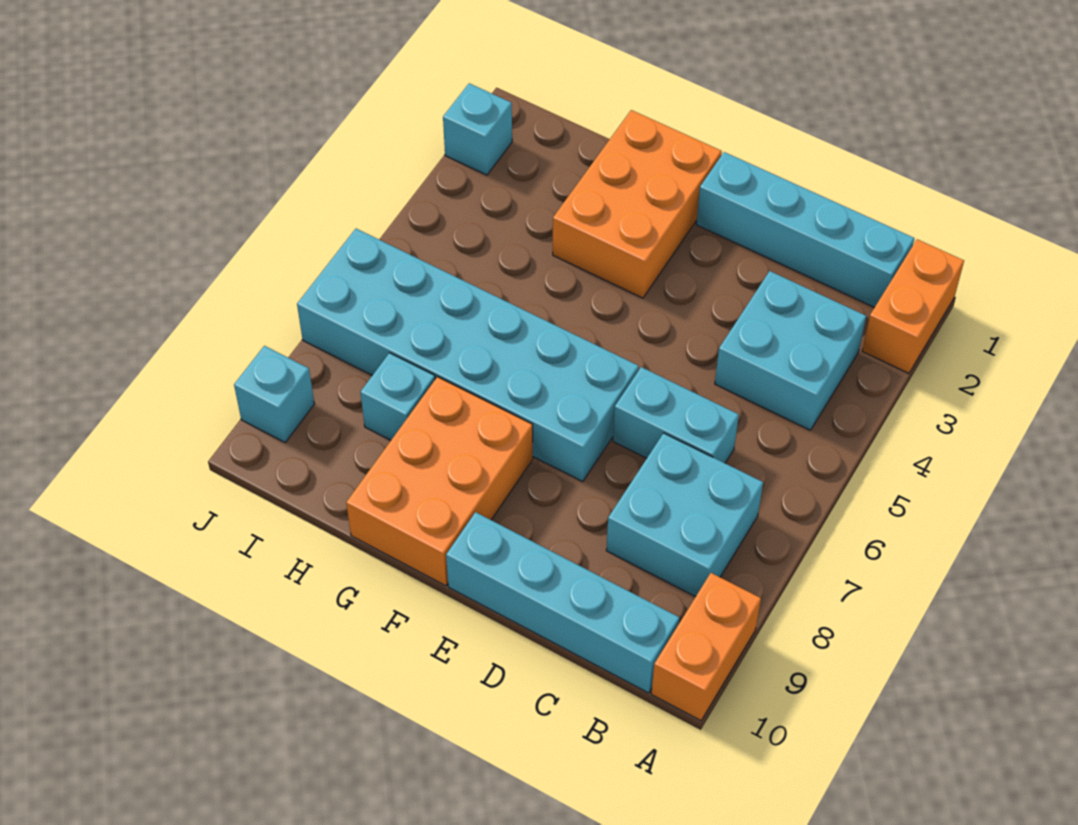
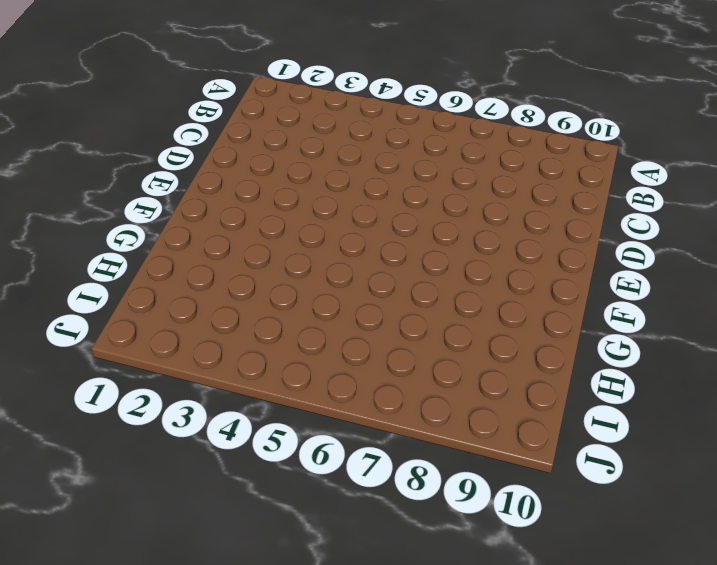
none -> orange 1x2 brick [862,239,964,373]
none -> orange 1x2 brick [651,573,761,721]
none -> cyan 1x4 brick [696,152,914,307]

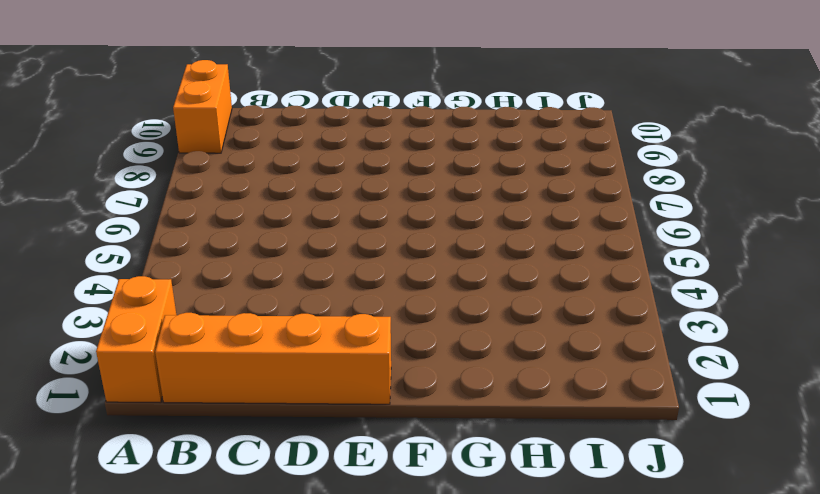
orange 1x4 brick [155,313,391,404] -> cyan 1x4 brick [696,152,914,307]
none -> cyan 2x2 brick [715,271,866,430]
none -> cyan 2x2 brick [606,433,763,597]
none -> cyan 1x4 brick [446,512,679,693]

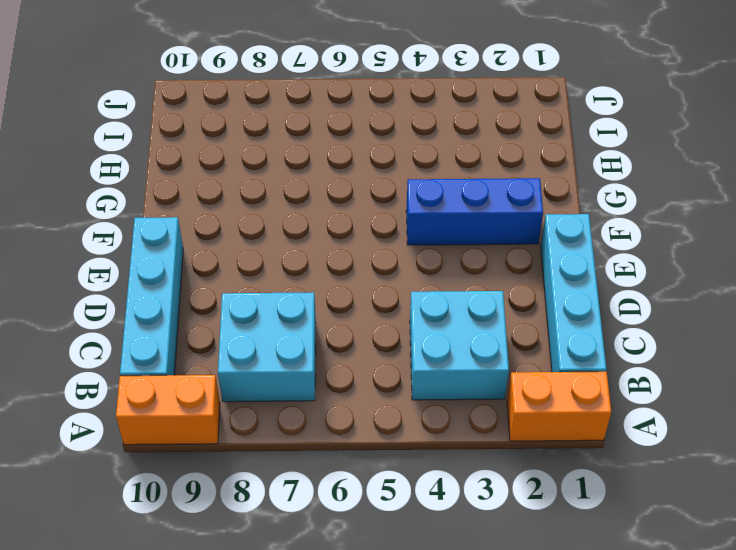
blue 1x3 brick [406,178,543,245] -> orange 2x3 brick [553,110,722,298]
none -> cyan 1x2 brick [613,367,739,463]
none -> cyan 2x6 brick [297,229,639,482]
none -> orange 2x3 brick [346,377,533,586]

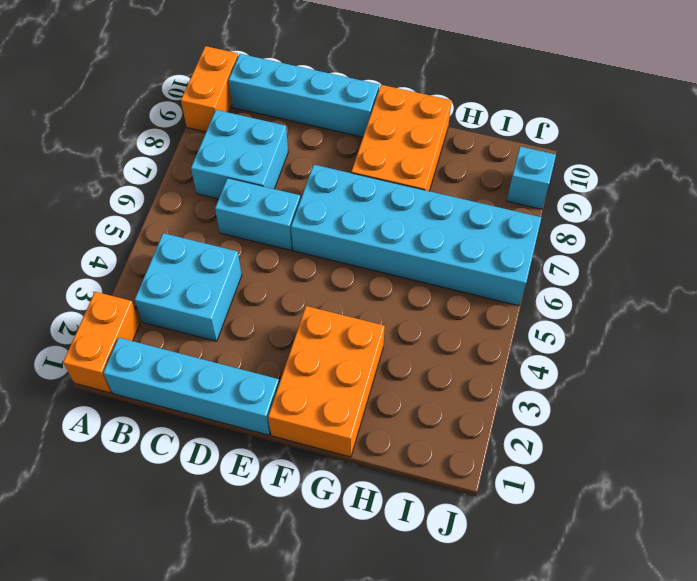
none -> cyan 1x1 brick [360,353,435,440]
none -> cyan 1x1 brick [443,83,512,175]

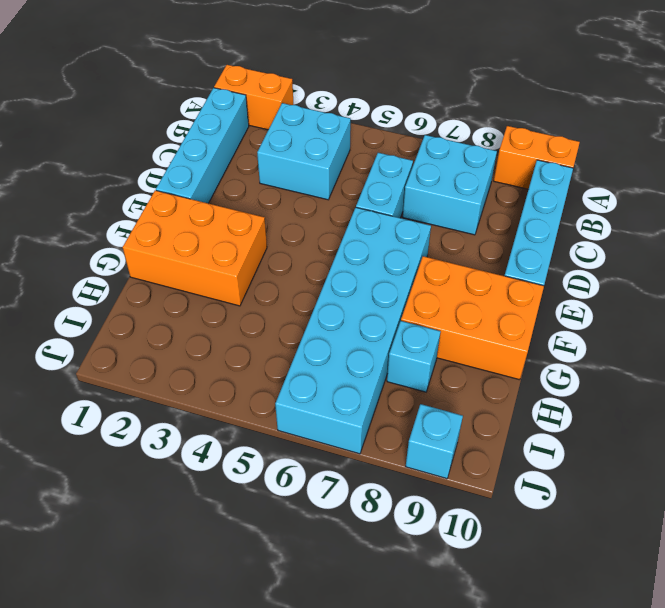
none -> cyan 1x1 brick [443,83,512,175]

